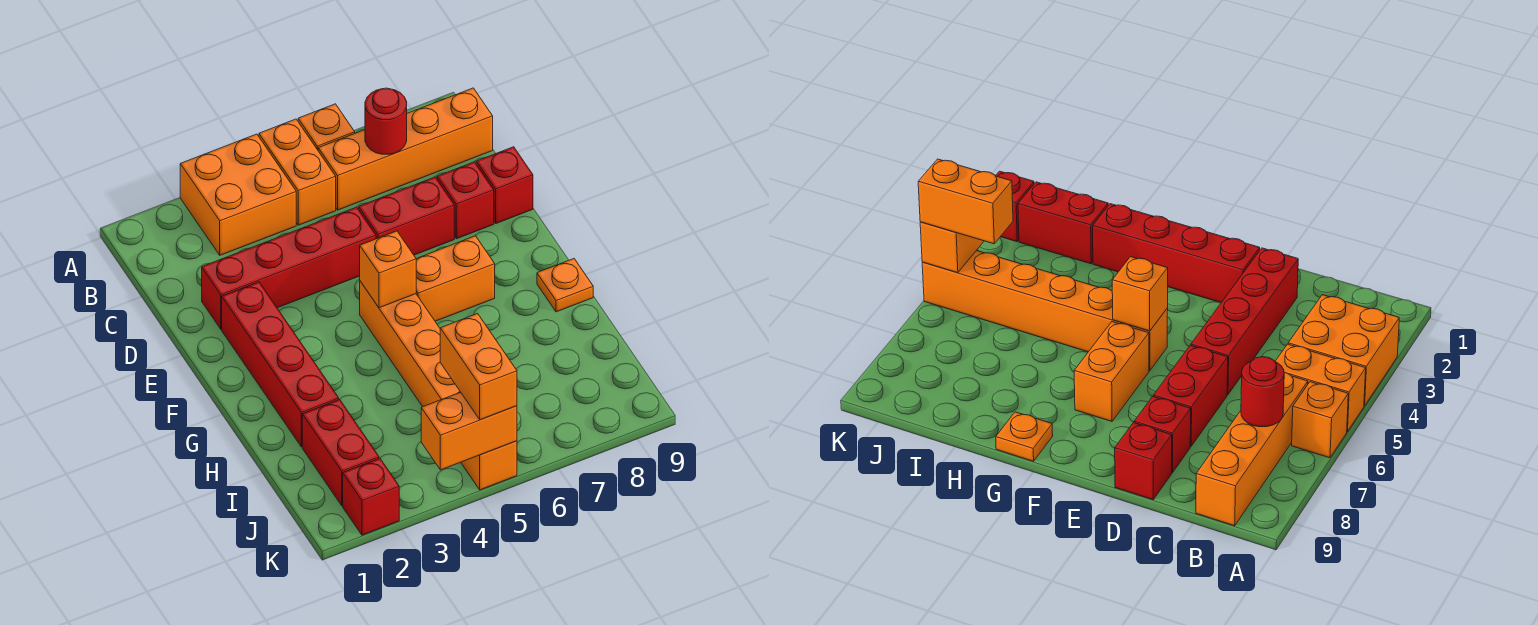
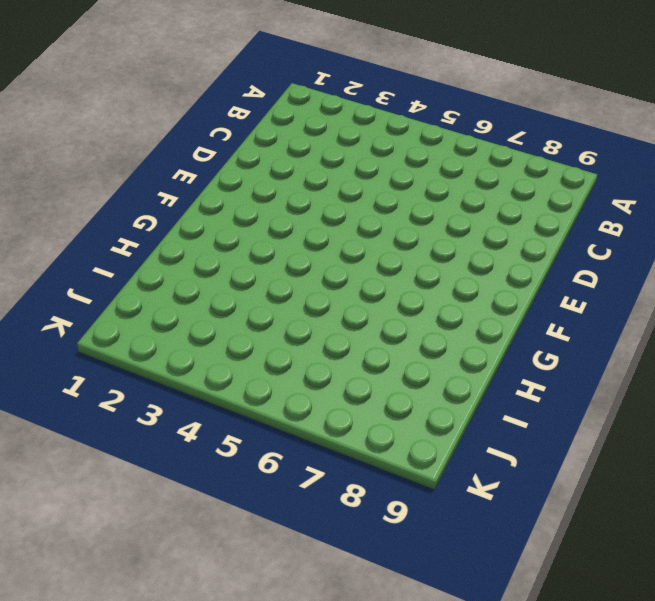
none -> orange 2x2 brick [180,134,296,255]
none -> orange 1x2 brick [259,119,336,225]
none -> orange 1x1 brick [298,104,355,150]

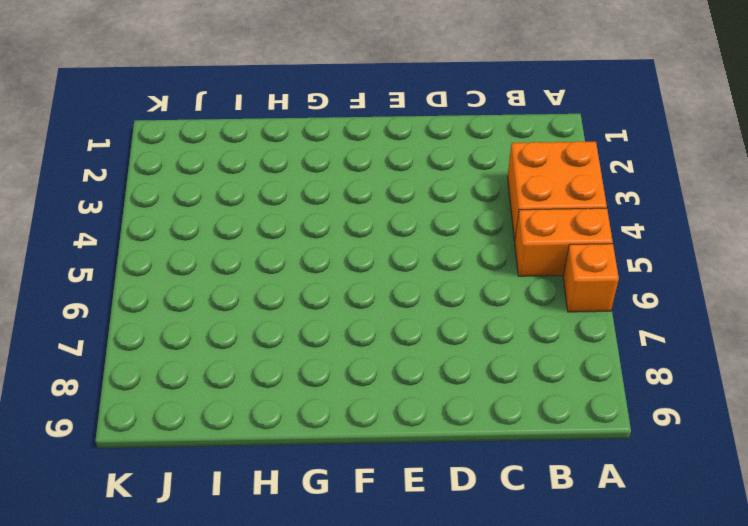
none -> orange 1x4 brick [318,88,493,210]
none -> red 1x4 brick [202,207,376,329]
none -> red 1x2 brick [359,177,454,255]

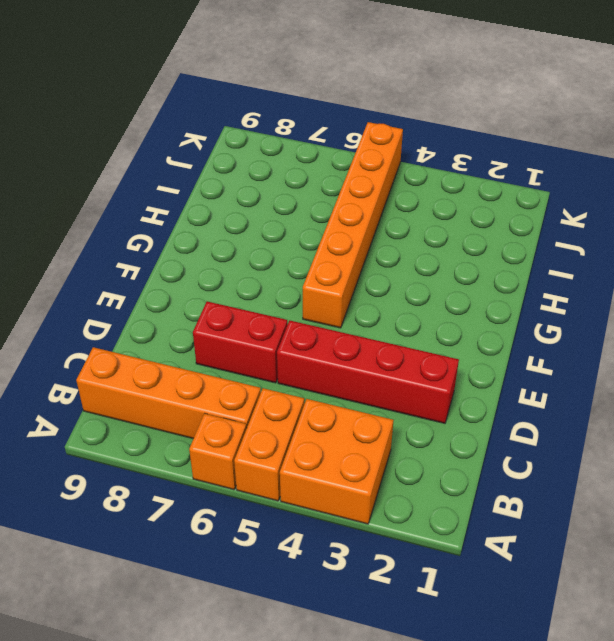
none -> red 1x1 brick [437,162,494,239]
none -> red 1x1 brick [476,147,533,223]
none -> red 1x4 brick [222,282,339,447]

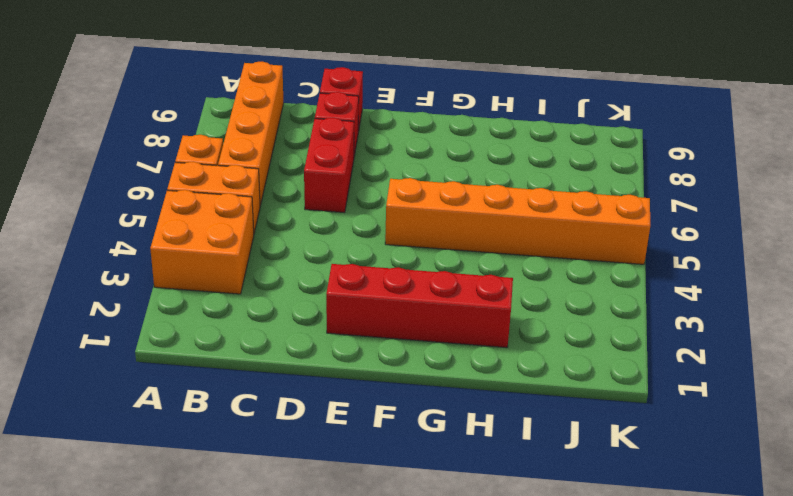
none -> red 1x4 brick [202,207,376,329]
none -> orange 1x2 brick [416,236,495,321]
none -> orange 1x1 plate [537,259,593,312]

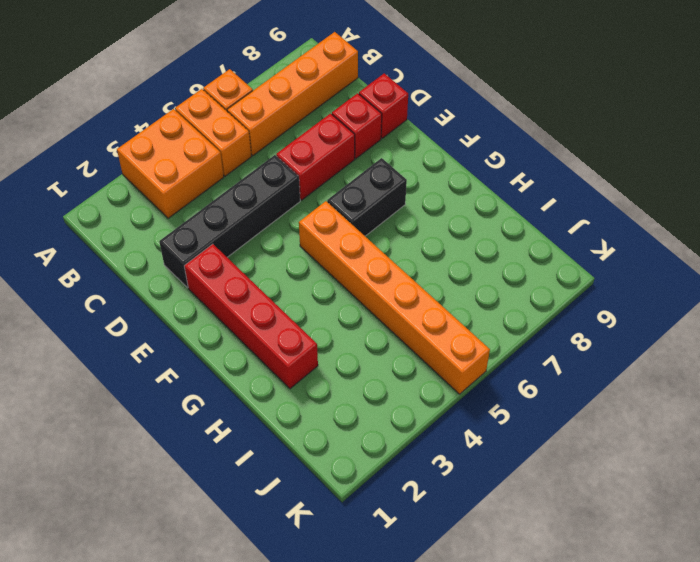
black 1x4 brick [159,155,300,288] -> red 1x4 brick [202,207,376,329]
black 1x2 brick [327,158,407,236] -> orange 1x2 brick [416,236,495,321]
none -> orange 1x1 plate [537,259,593,312]
none -> red 1x2 brick [302,400,379,506]
none -> red 1x1 brick [343,458,399,535]

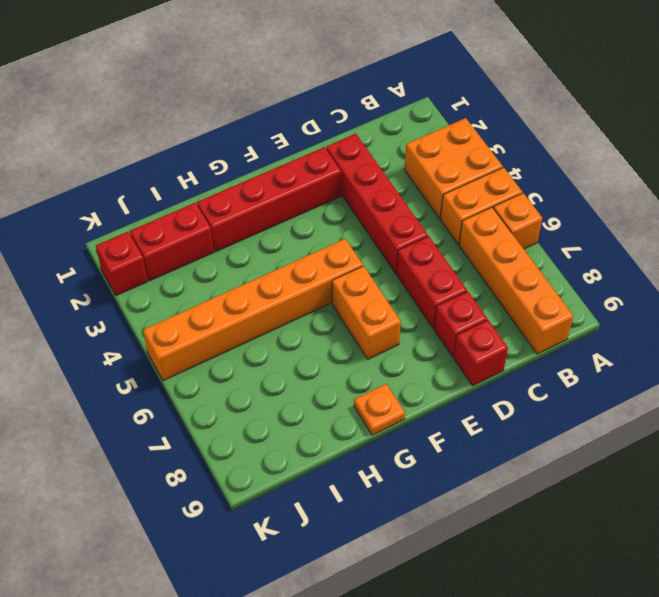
none -> red 1x1 round brick [365,88,407,154]
none -> orange 1x1 brick [360,231,416,308]
none -> orange 1x2 brick [421,392,517,470]

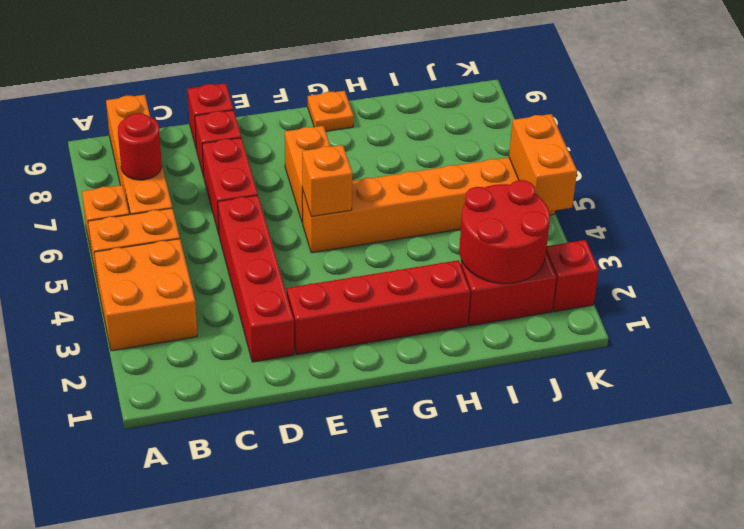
red 2x2 round brick [459,180,550,284] -> none
none -> orange 1x2 brick [440,314,517,420]

